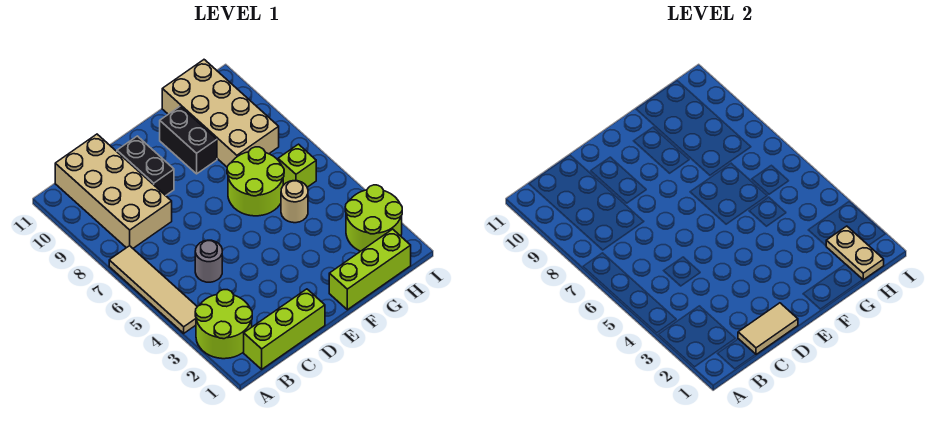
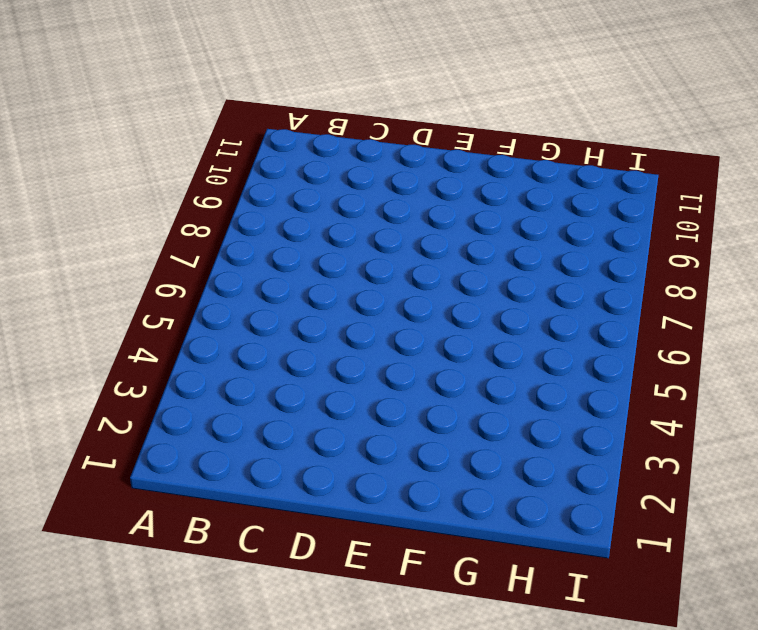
none -> lime 2x2 round brick [195,290,252,359]
none -> tan 1x4 tile [109,246,197,333]
none -> lime 1x3 brick [244,289,325,369]

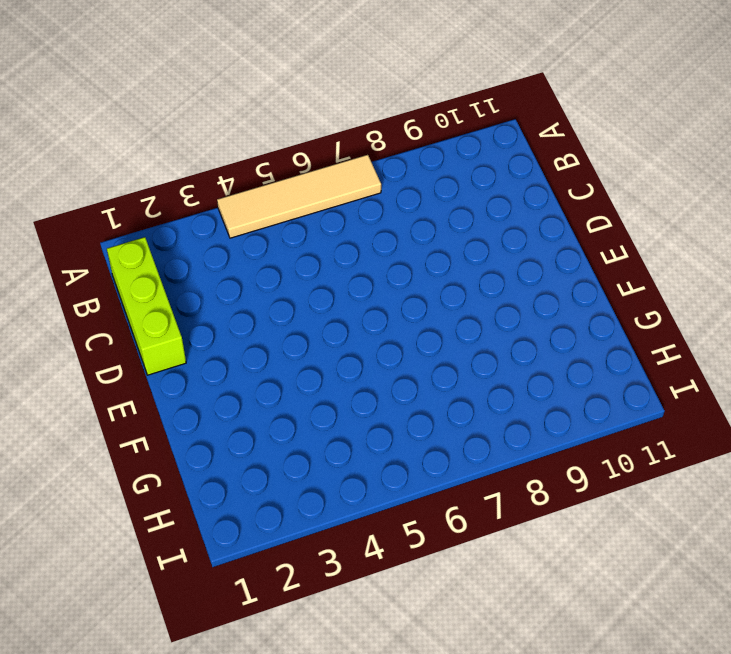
none -> lime 2x2 round brick [195,290,252,359]
none -> tan 2x4 brick [55,134,172,248]
none -> grey 1x1 round brick [195,240,222,282]

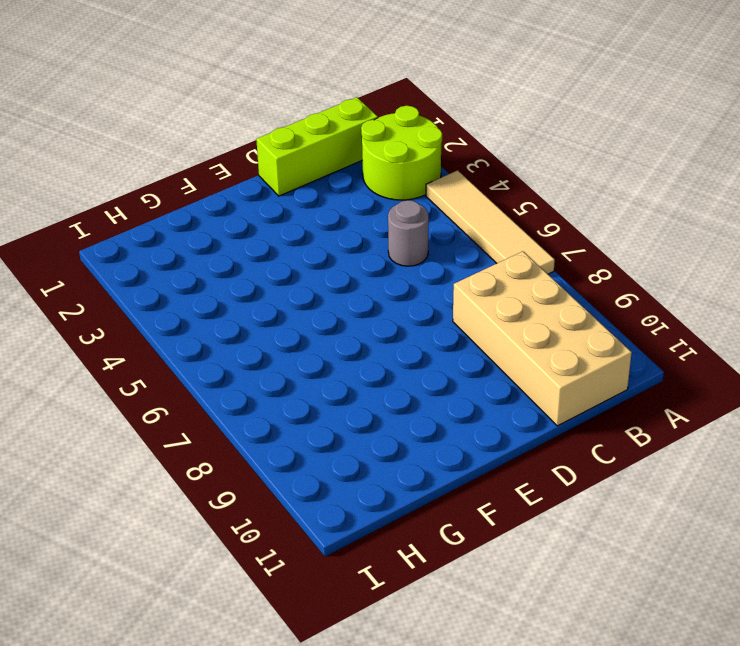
none -> black 1x2 brick [117,136,174,196]
none -> lime 1x3 brick [329,229,411,310]
none -> lime 2x2 round brick [227,147,284,216]

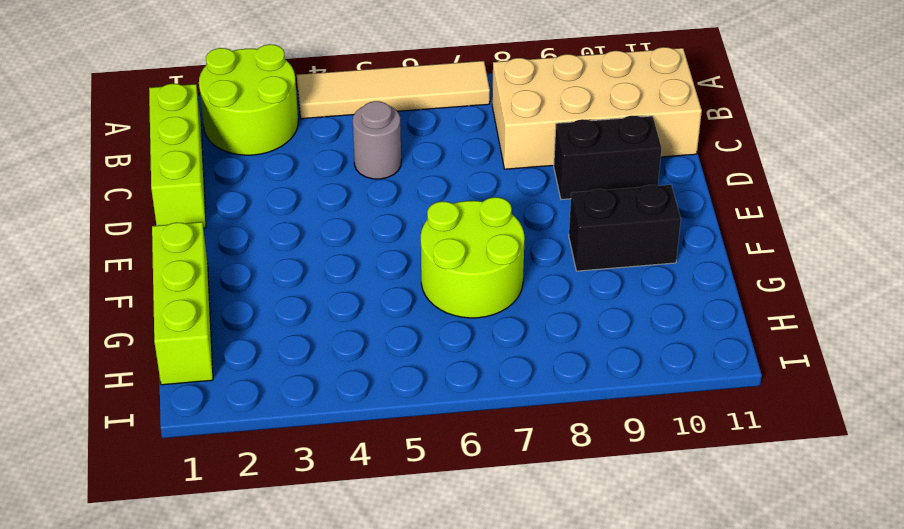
none -> tan 1x1 round brick [281,181,308,223]
none -> tan 2x4 brick [162,60,279,167]
none -> lime 2x2 round brick [345,185,402,251]

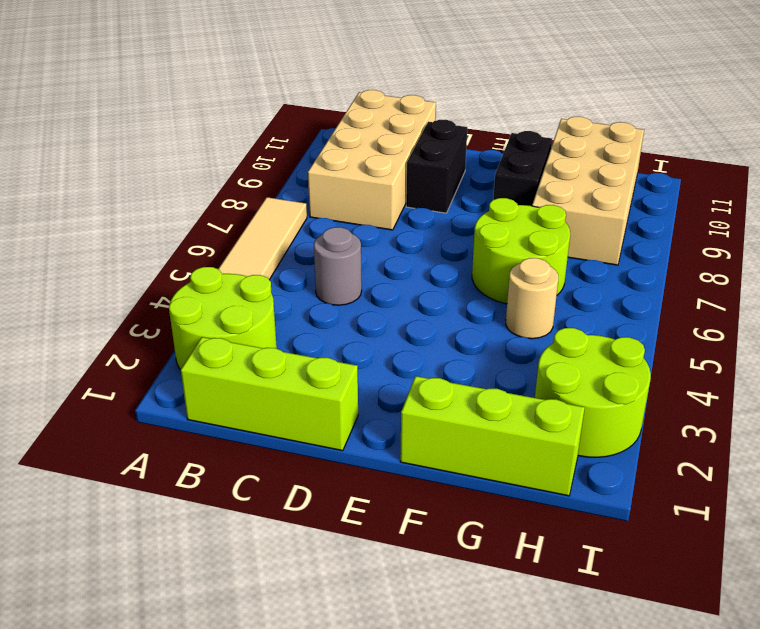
none -> lime 1x1 brick [278,144,316,187]
none -> tan 1x2 tile [738,303,798,354]
none -> tan 1x2 plate [826,226,884,280]

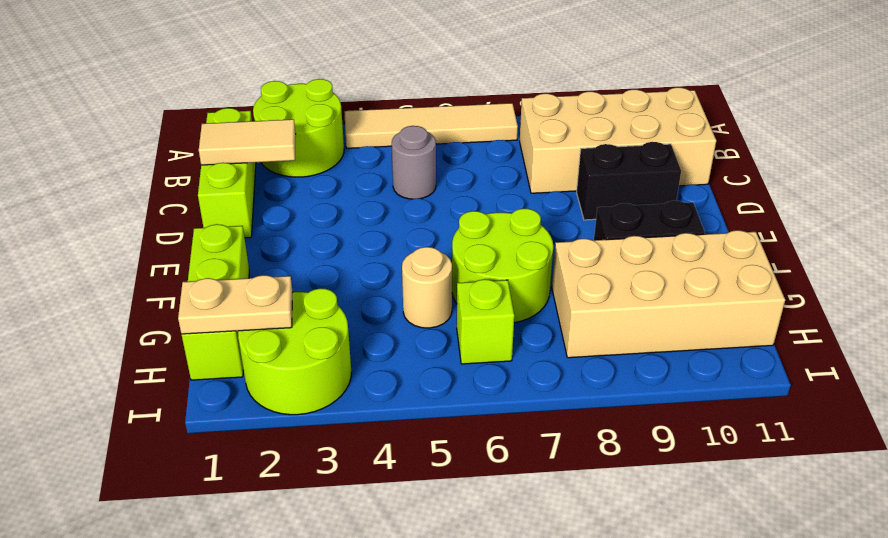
tan 1x2 tile [199,119,296,165] -> tan 1x2 tile turned to [738,303,798,354]

